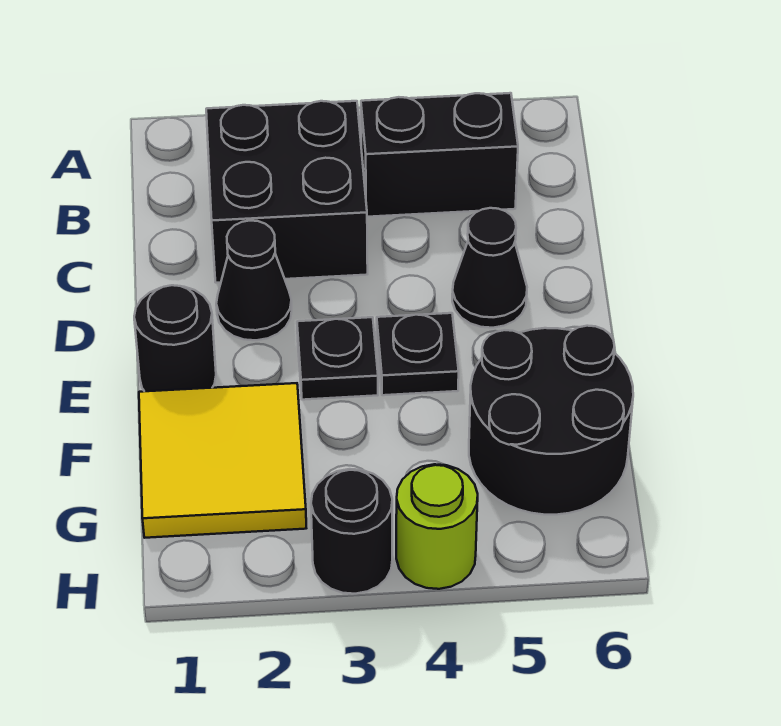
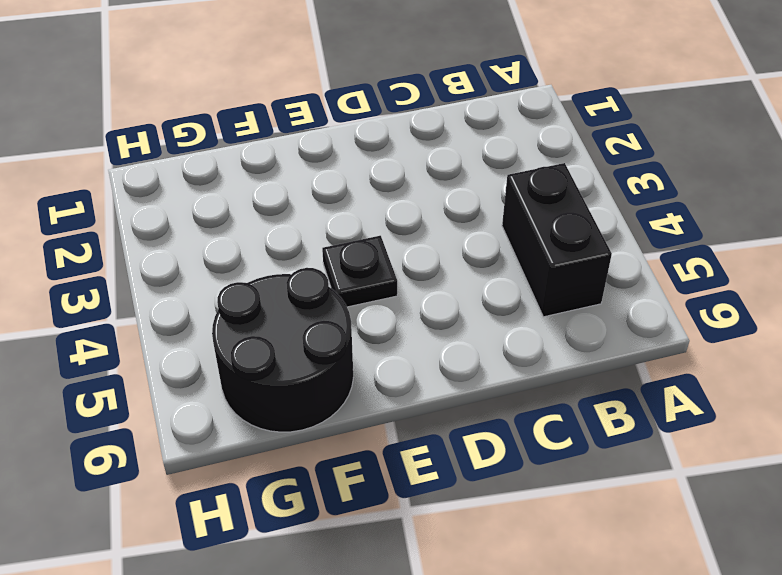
none -> black 2x2 brick [206,101,368,283]
none -> black 1x1 cone [216,221,292,340]

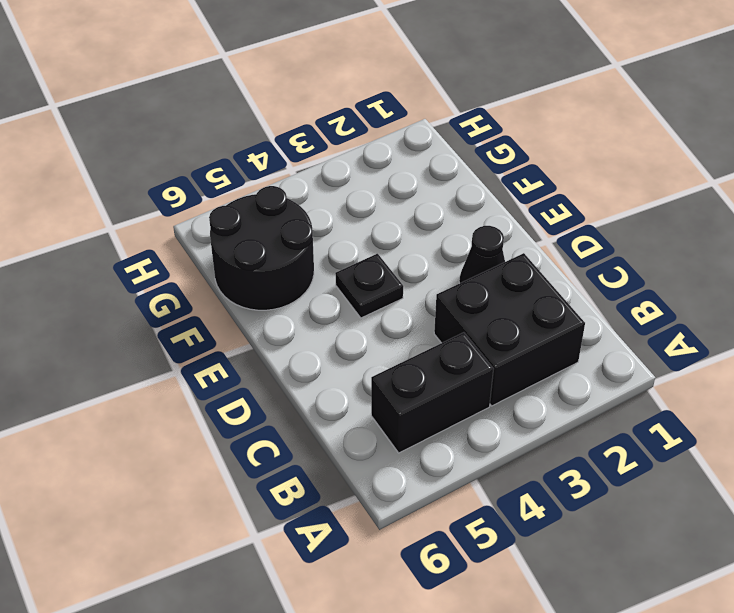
none -> black 1x1 cone [452,208,527,328]
none -> black 1x1 round brick [134,285,216,391]

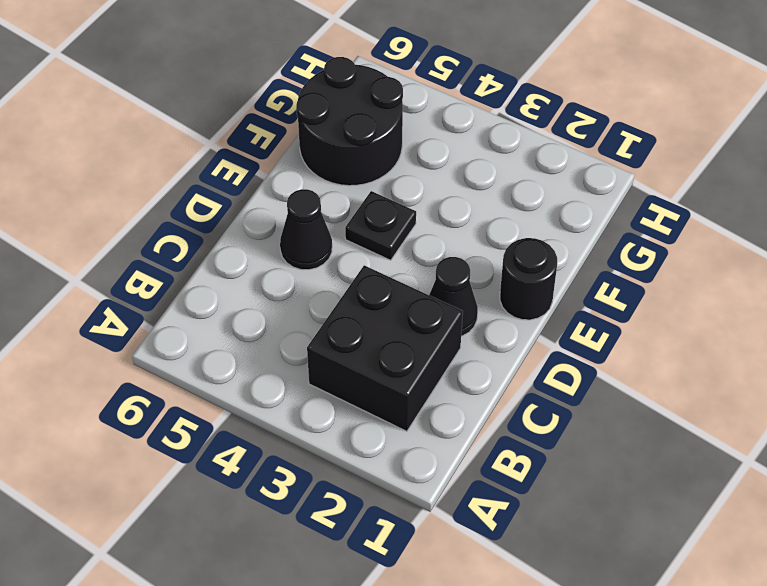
none -> black 1x2 brick [361,93,518,217]
none -> black 1x1 plate [297,317,378,400]

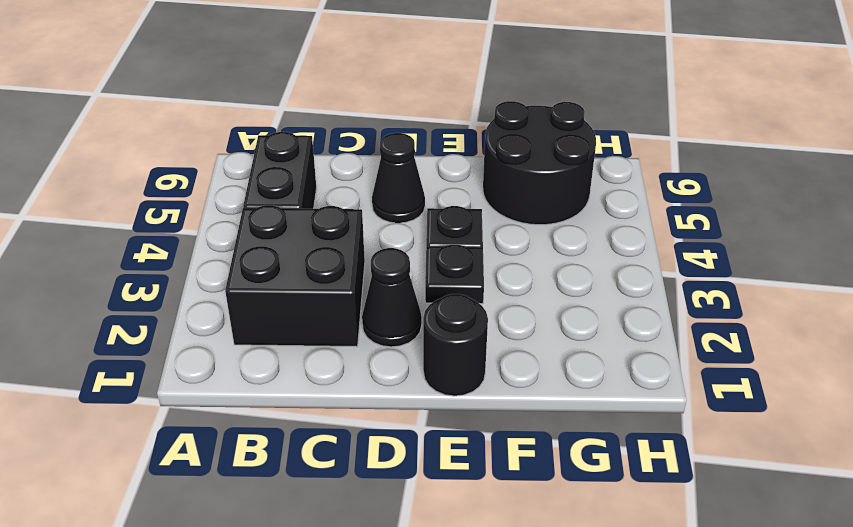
none -> yellow 2x2 tile [139,383,306,538]
none -> black 1x1 round brick [311,469,392,594]

